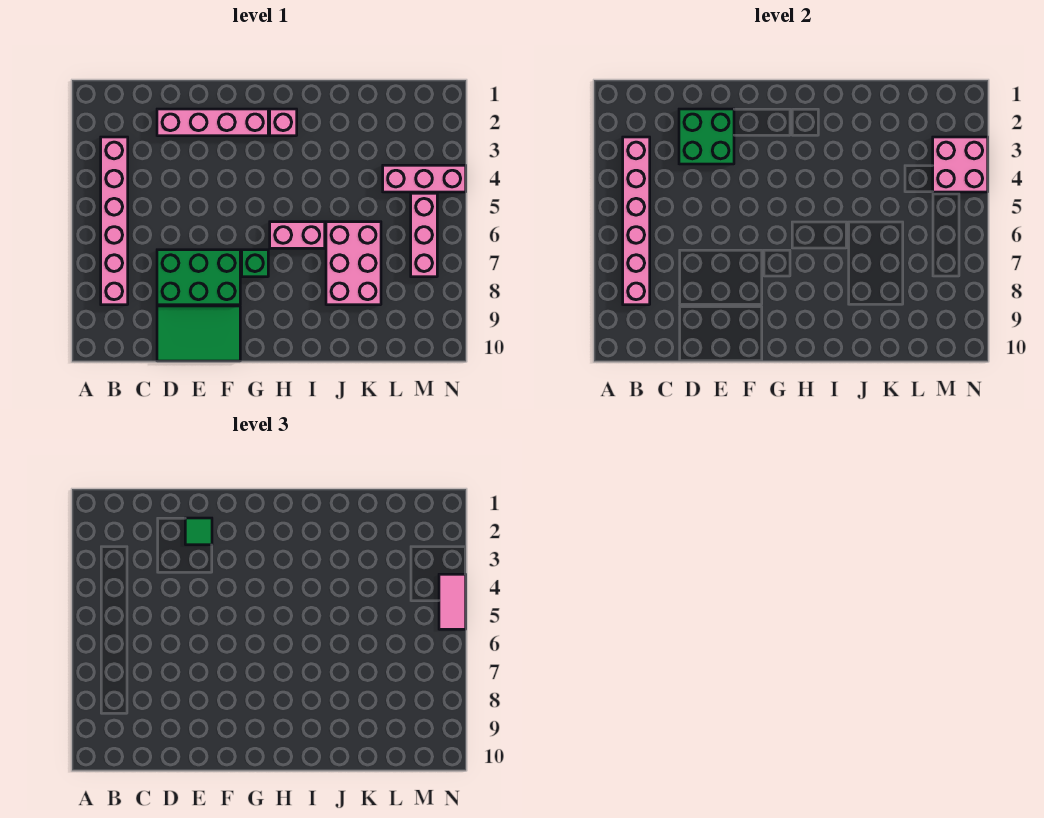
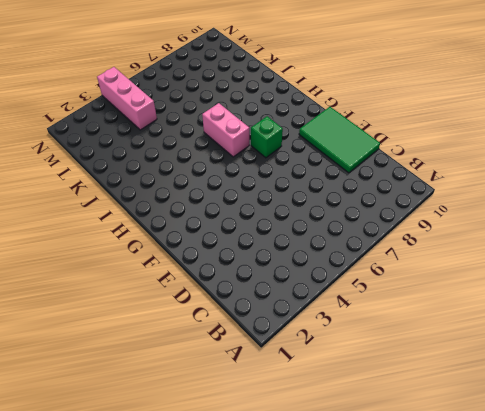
none -> pink 1x6 brick [101,137,128,305]
none -> pink 1x4 brick [157,109,268,136]
none -> green 2x3 brick [157,250,240,305]

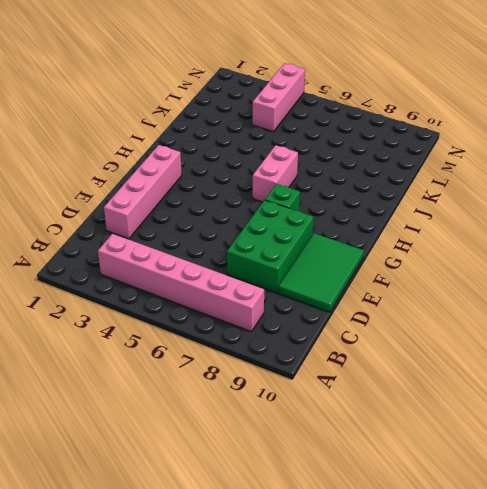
none -> pink 1x1 brick [270,109,297,136]
none -> pink 2x3 brick [326,222,381,305]
none -> pink 1x3 brick [411,193,437,277]

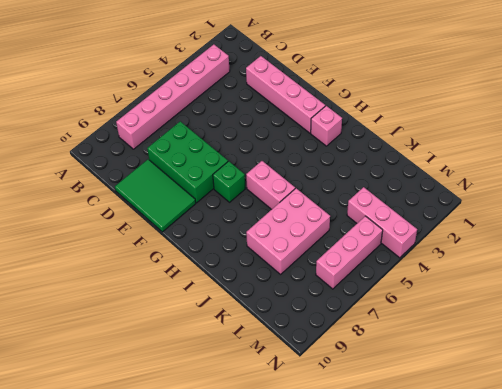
none -> pink 1x6 brick [623,137,650,305]
none -> green 2x2 brick [679,109,734,164]
none -> pink 2x2 brick [933,137,988,192]

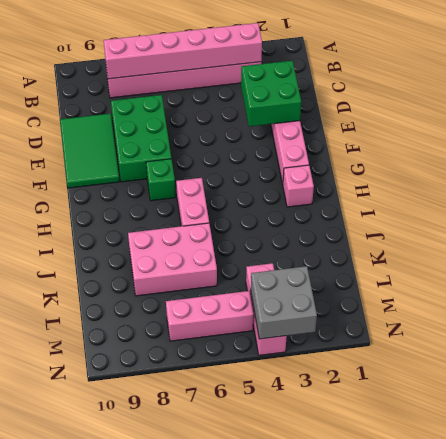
grey 2x2 brick [251,266,317,339] -> pink 2x2 brick [933,137,988,192]
none -> green 1x1 tile [185,518,212,545]
none -> pink 1x2 tile [439,574,466,629]

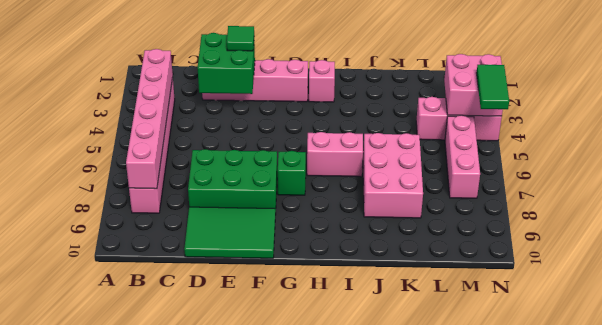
green 1x2 tile [477,65,509,109] -> pink 1x2 tile [439,574,466,629]

